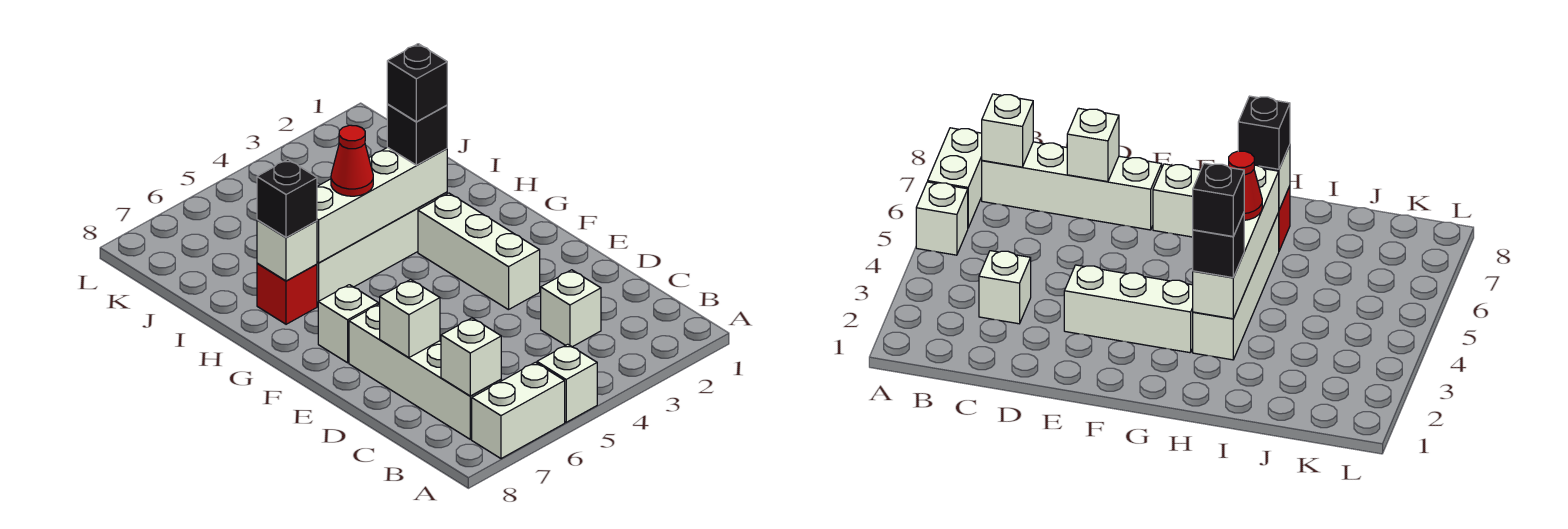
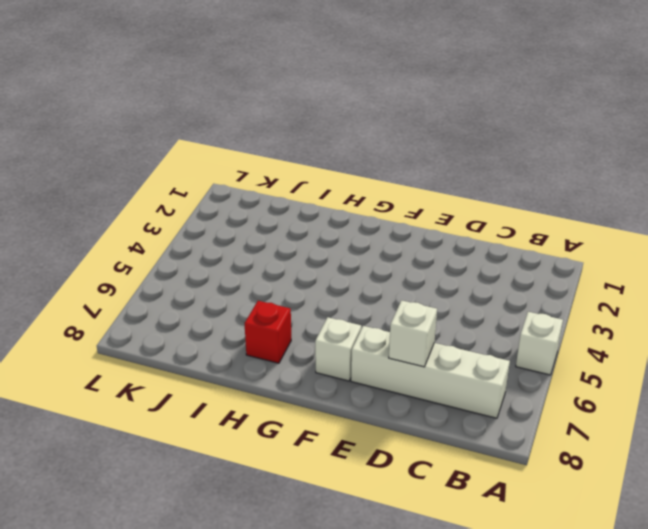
none -> white 1x2 brick [472,362,565,459]
none -> white 1x1 brick [541,270,601,347]
none -> white 1x3 brick [418,193,540,310]

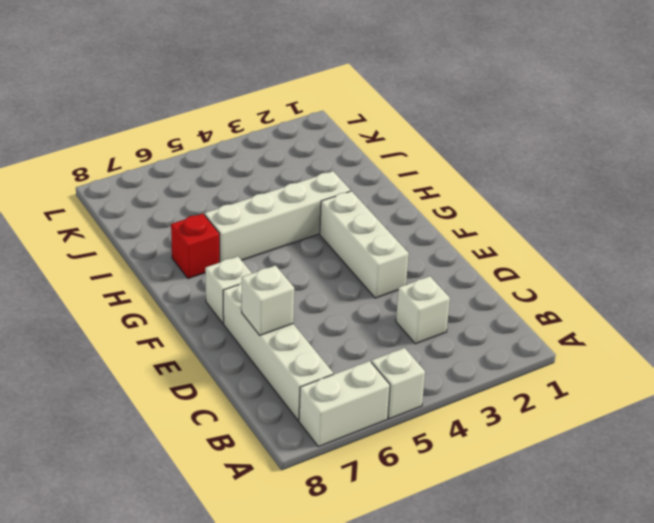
none -> white 1x1 brick [441,318,501,396]
none -> white 1x4 brick [317,147,447,263]
none -> white 1x1 brick [257,220,317,281]

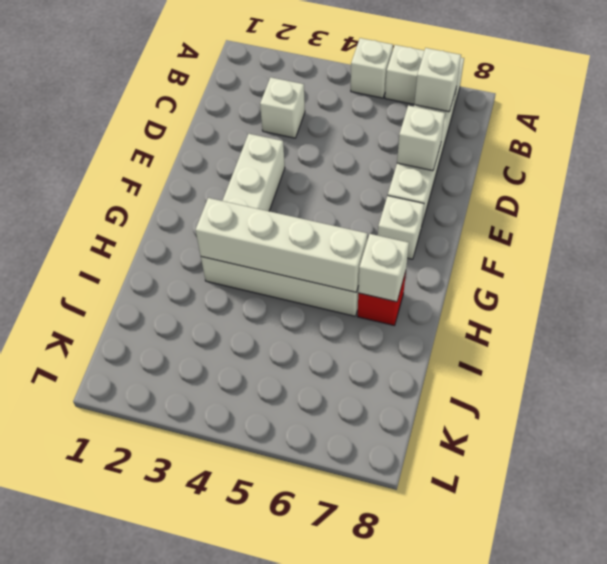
none -> black 1x1 brick [387,104,447,165]
none -> red 1x1 cone [331,125,373,196]
none -> black 1x1 brick [257,159,317,237]

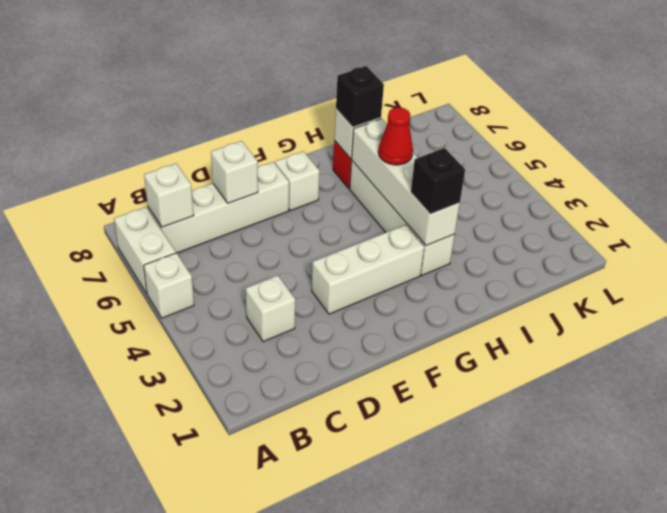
none -> black 1x1 brick [387,44,447,122]

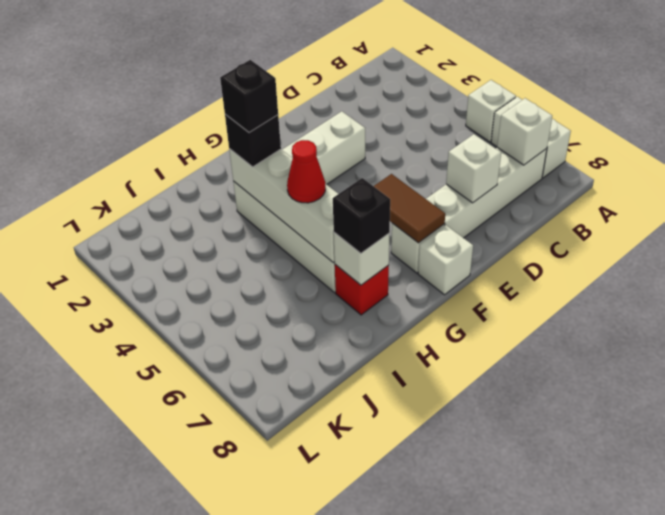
brown 1x2 tile [374,174,445,243] -> none
white 1x1 brick [418,225,473,295] -> white 1x1 brick moved to [541,270,601,347]

